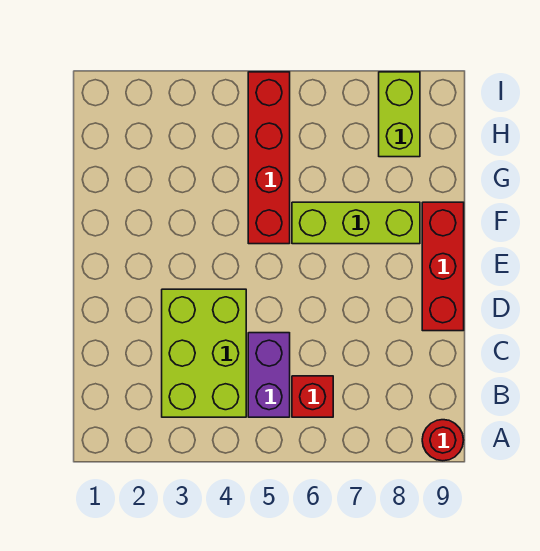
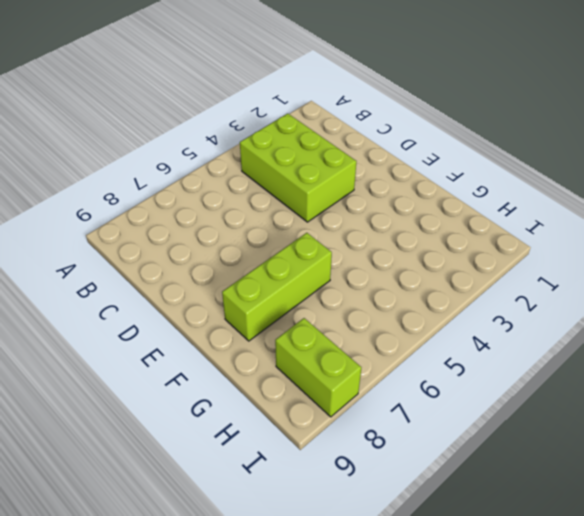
none -> red 1x1 round brick [422,420,464,461]
none -> purple 1x2 brick [248,333,290,417]

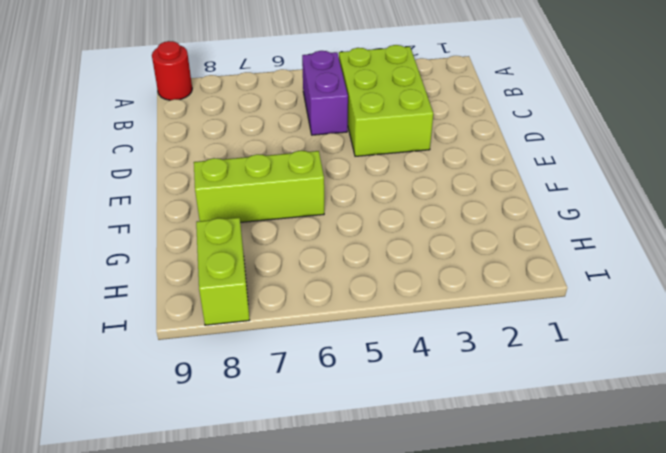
none -> red 1x1 brick [292,376,333,417]
none -> red 1x3 brick [422,202,464,331]

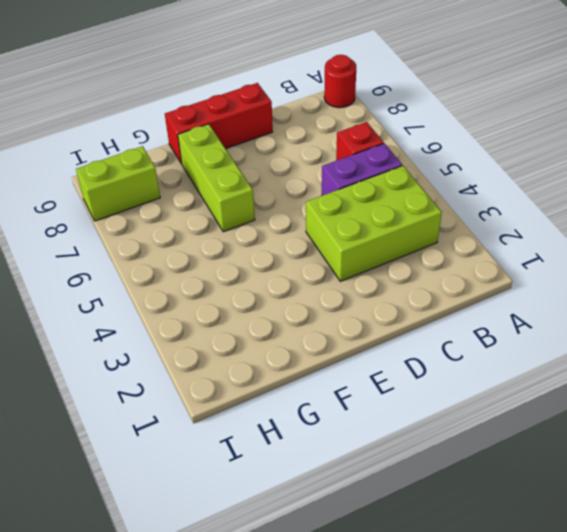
none -> red 1x4 brick [248,72,290,244]

